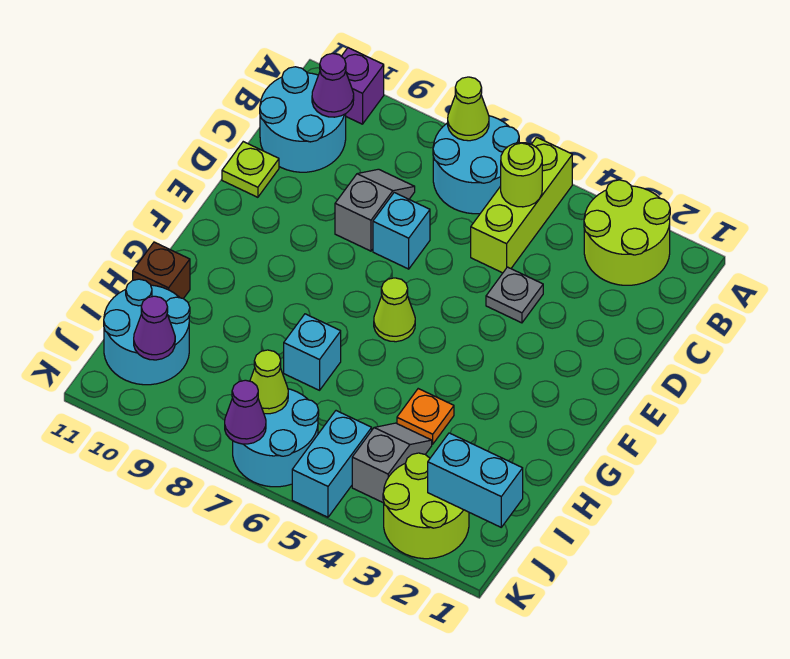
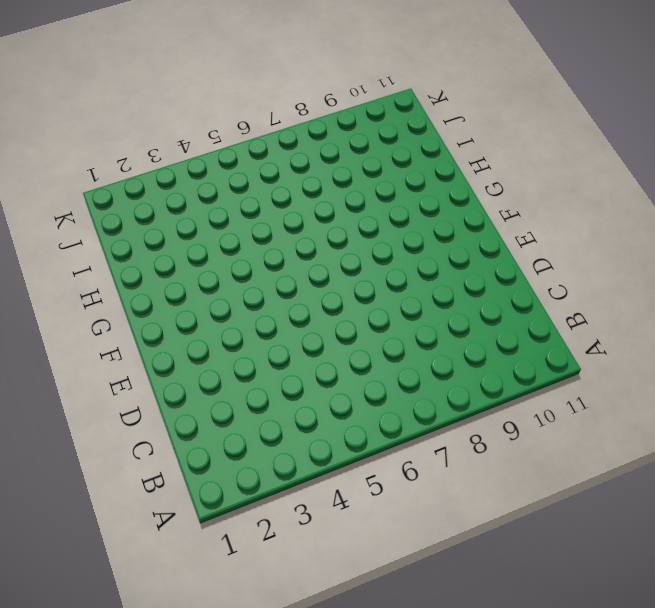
none -> lime 2x2 round brick [584,180,670,285]
none -> lime 1x3 brick [471,137,572,273]
none -> cyan 2x2 round brick [433,116,519,214]

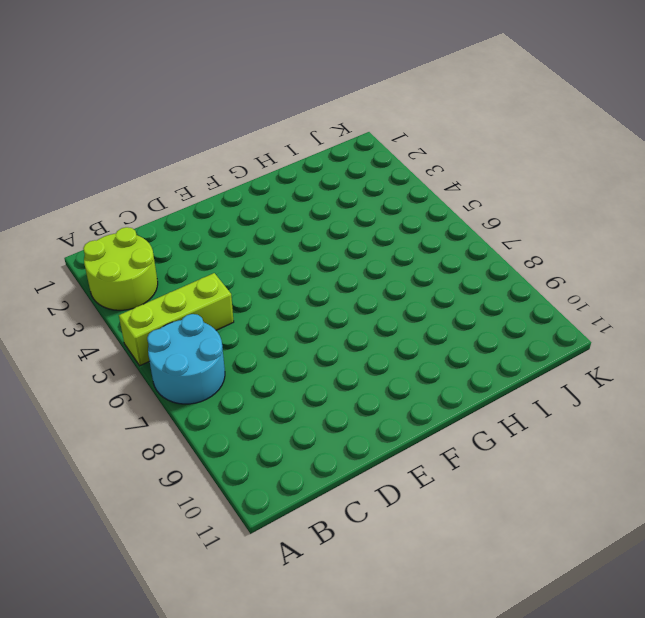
none -> purple 1x1 brick [341,48,384,124]
none -> cyan 2x2 round brick [260,67,346,172]
none -> grey 1x2 slope [335,169,415,251]

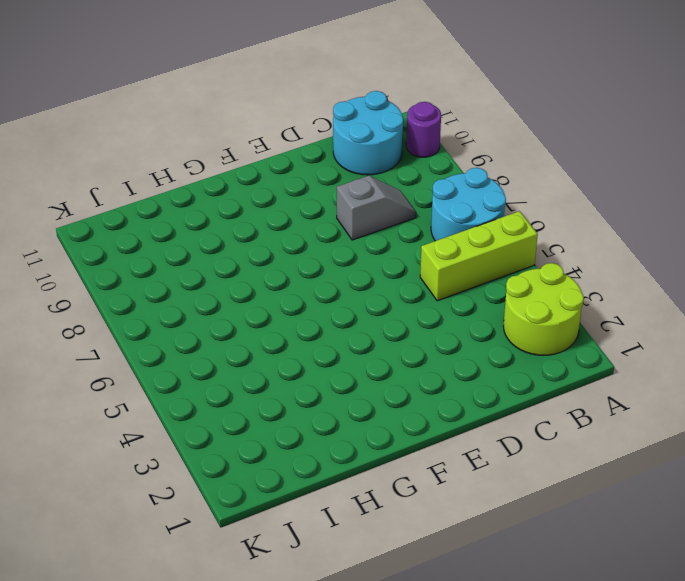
purple 1x1 round brick [406,102,441,157] -> purple 1x1 brick [341,48,384,124]
none -> grey 1x1 plate [486,267,543,323]
none -> cyan 1x1 brick [373,193,430,269]
none -> lime 1x1 plate [222,142,279,197]

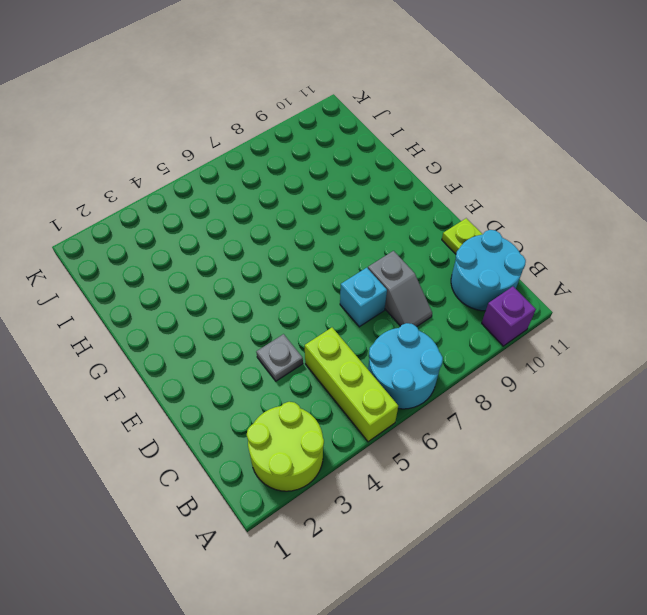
none -> lime 1x1 cone [374,278,415,342]
none -> orange 1x1 plate [397,389,454,444]
none -> cyan 1x1 brick [284,314,341,390]

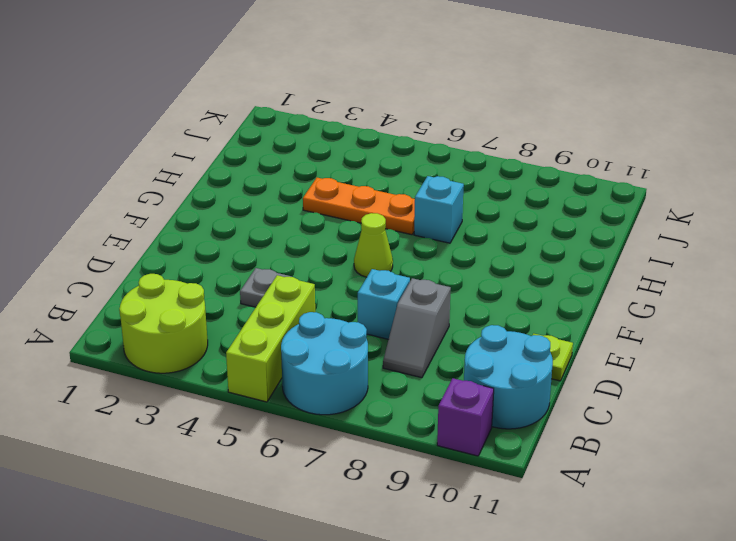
orange 1x3 plate [303,178,415,235] -> orange 1x1 plate [397,389,454,444]
none -> brown 1x1 brick [133,242,190,299]
none -> grey 1x2 slope [352,423,432,503]
none -> cyan 2x2 round brick [104,279,190,385]

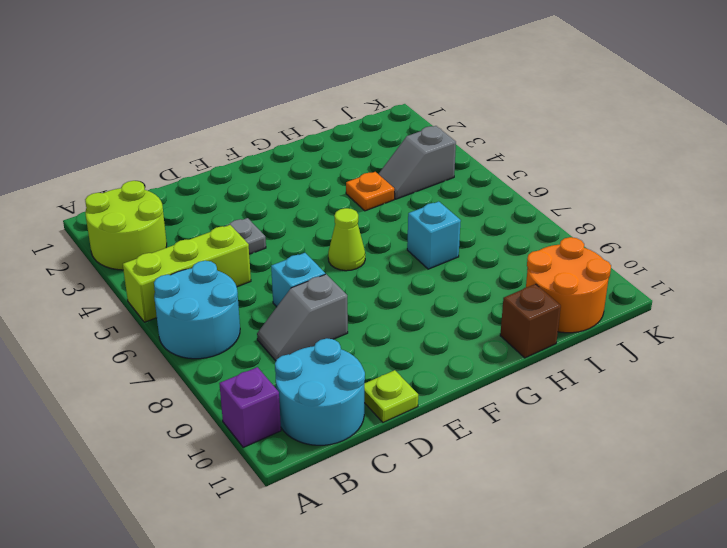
orange 2x2 round brick [526,237,611,333] -> cyan 2x2 round brick [104,279,190,385]
none -> lime 2x2 round brick [383,453,469,559]
none -> cyan 1x2 brick [292,411,372,517]
none -> cyan 2x2 round brick [233,389,319,487]

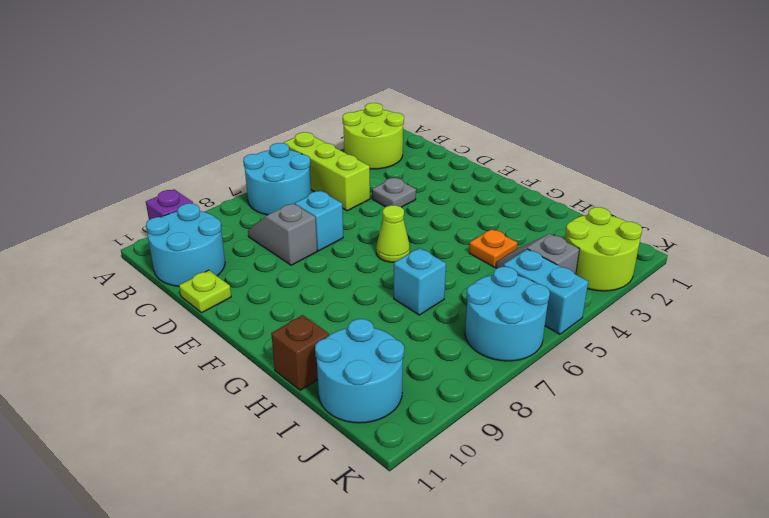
none -> lime 1x1 cone [448,77,489,141]
none -> lime 1x1 round brick [501,143,542,207]
none -> purple 1x1 cone [312,54,354,117]

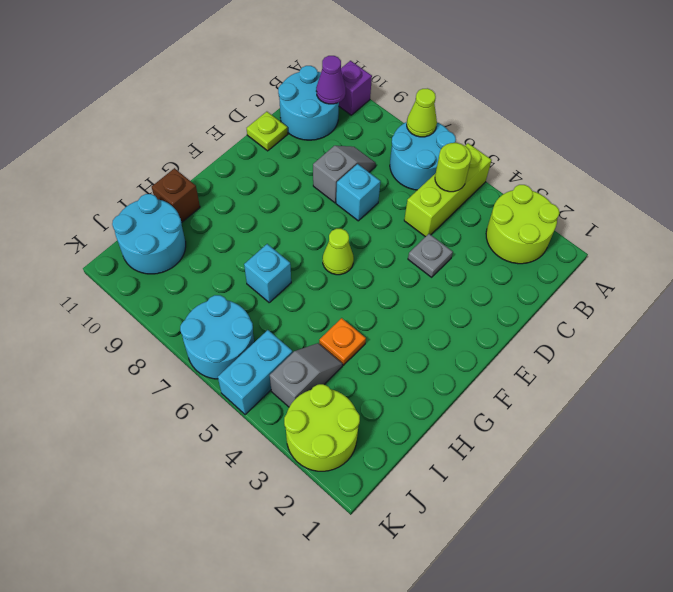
none -> cyan 1x2 brick [428,433,523,527]
none -> lime 1x1 cone [250,350,288,414]
none -> purple 1x1 cone [134,296,175,360]

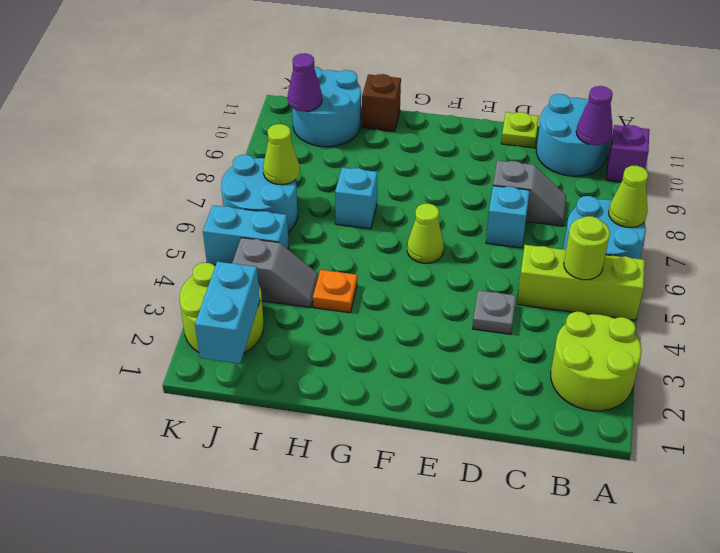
none -> purple 1x1 cone [225,380,266,444]

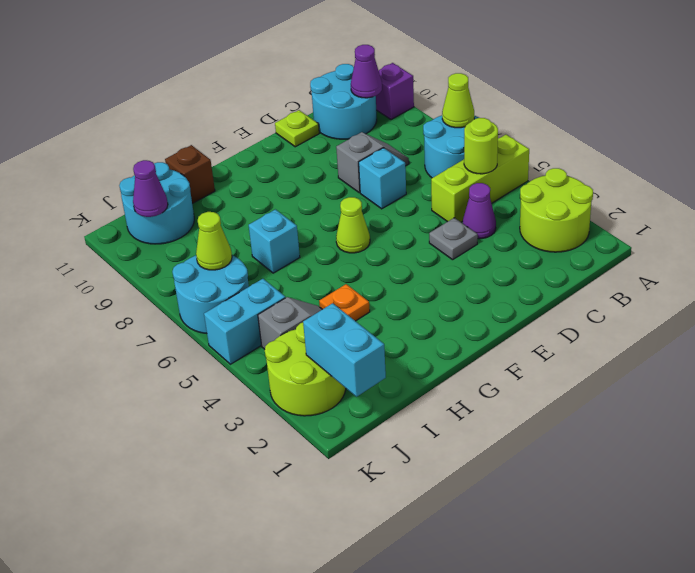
purple 1x1 cone [463,183,496,239] -> purple 1x1 cone moved to [225,380,266,444]

